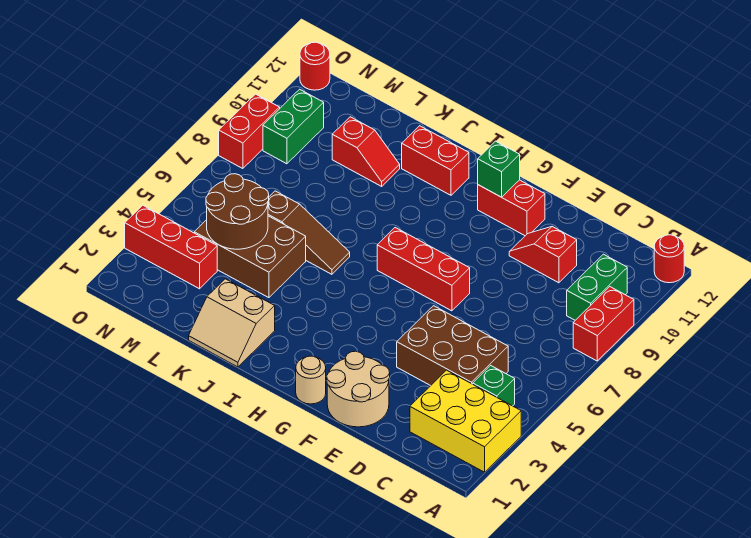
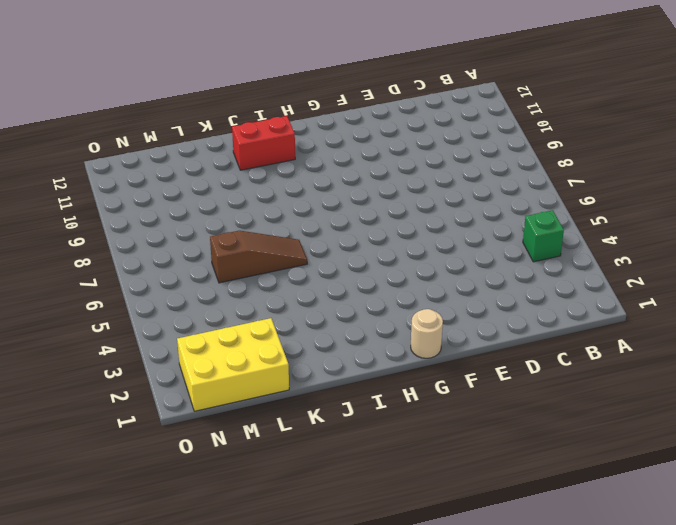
yellow 2x3 brick [177,318,289,411] -> yellow 2x3 brick moved to [410,370,521,472]
none -> red 1x2 brick [573,287,634,361]
none -> red 1x1 round brick [654,235,684,283]
none -> green 1x2 brick [567,254,627,320]

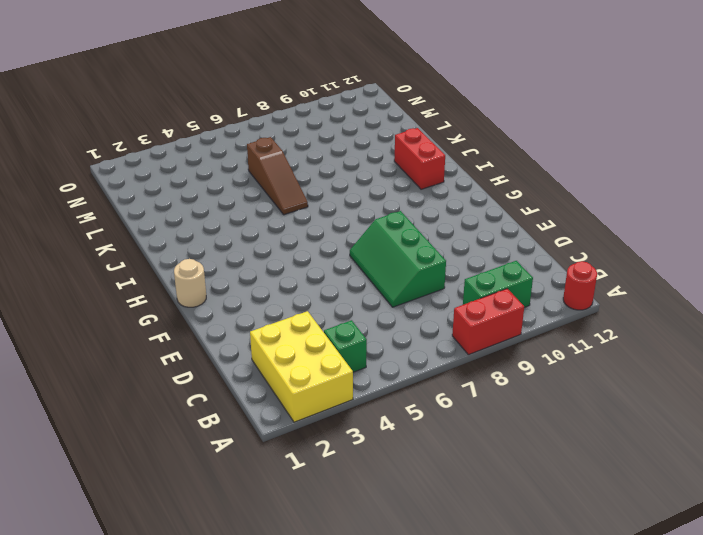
green 2x3 slope [350,211,446,307] -> red 1x3 brick [377,228,470,311]
none -> brown 2x3 brick [397,306,508,386]
none -> red 1x2 slope [509,227,577,283]
none -> tan 2x2 round brick [327,351,390,427]

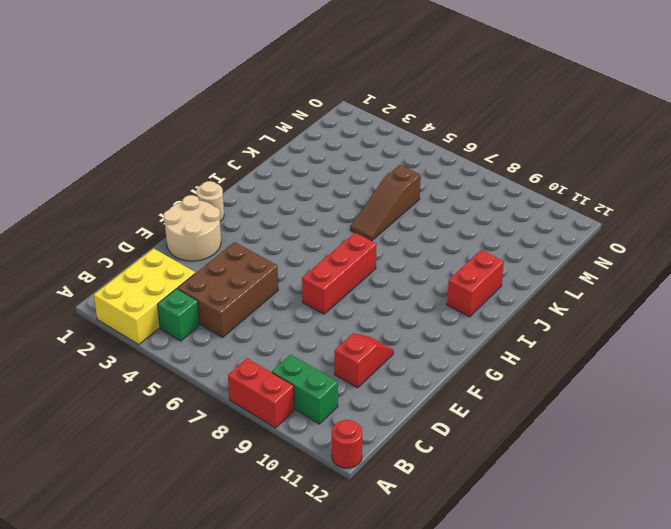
none -> red 1x2 brick [478,180,545,236]
none -> tan 2x2 slope [189,279,275,367]
none -> brown 2x3 brick [194,216,306,298]

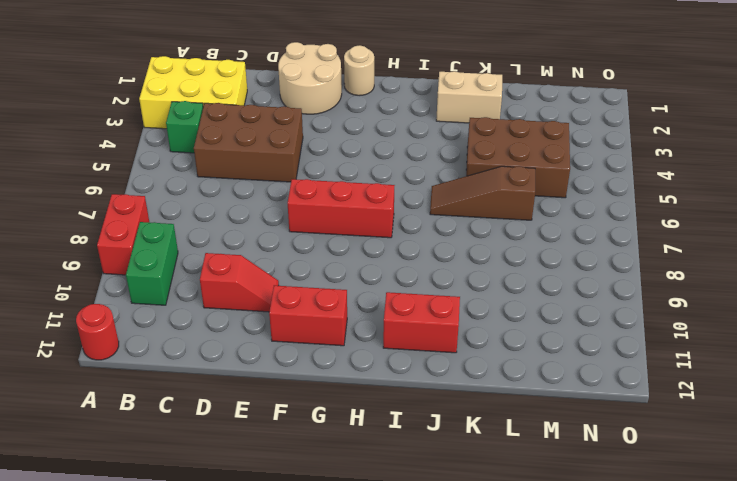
none -> red 1x2 slope [332,117,400,186]
none -> red 1x3 brick [125,205,217,289]
none -> green 1x2 brick [263,89,324,164]

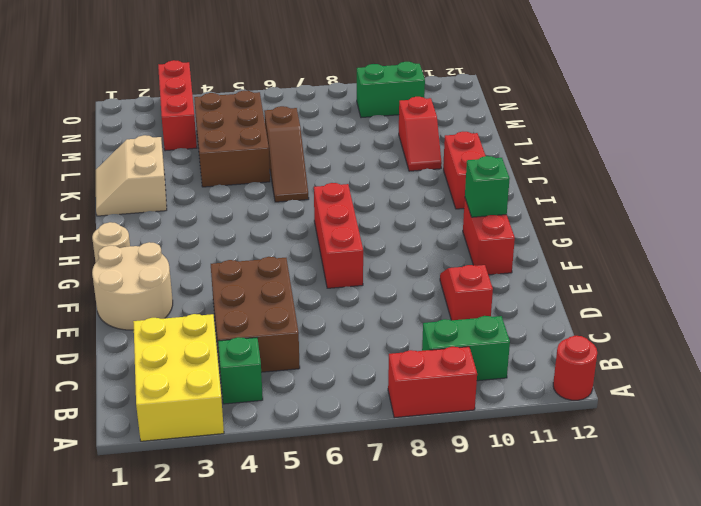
none -> red 1x2 brick [219,94,280,169]
none -> red 1x1 round brick [300,42,330,90]
none -> brown 2x2 round brick [206,174,269,249]

